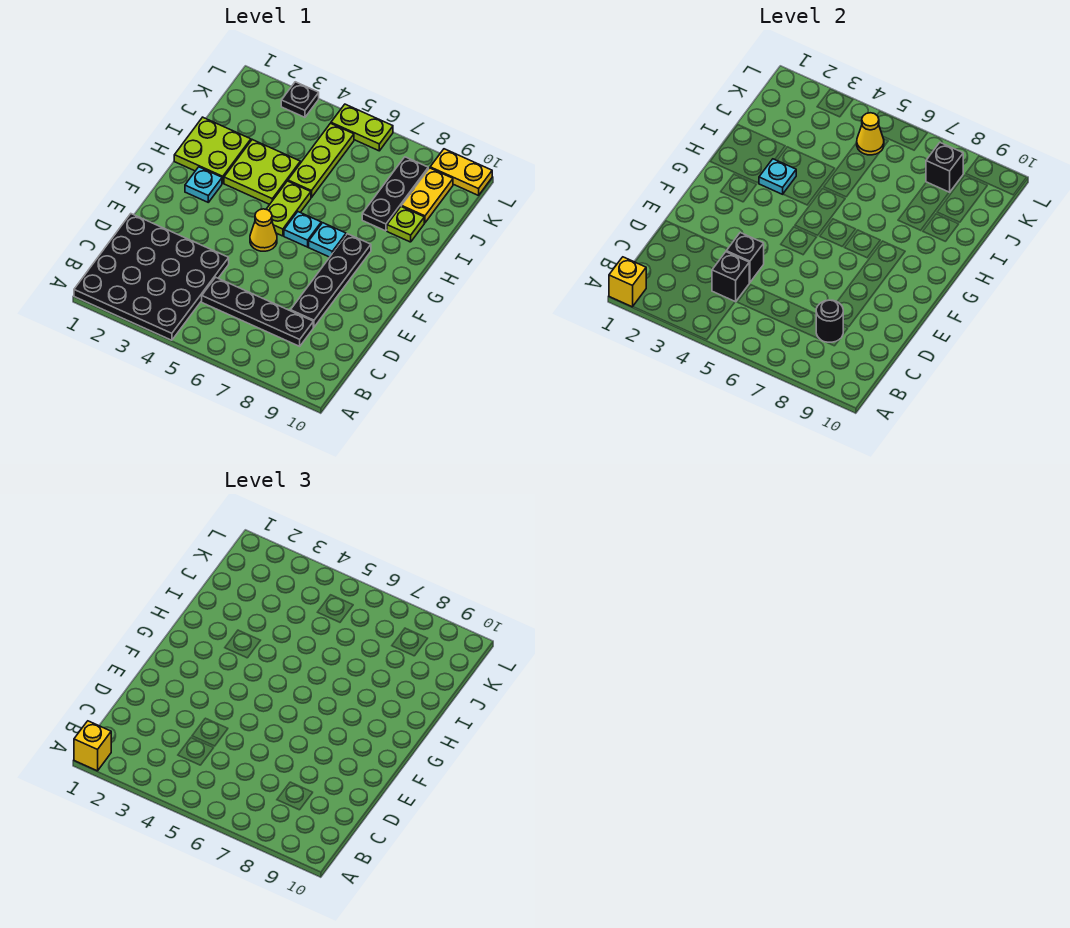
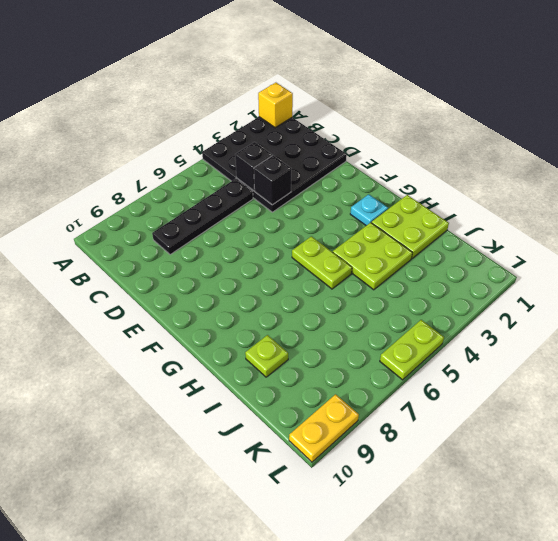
none -> black 1x4 plate [291,234,371,327]
none -> yellow 1x1 cone [250,209,277,251]
none -> cyan 1x1 plate [284,212,321,247]

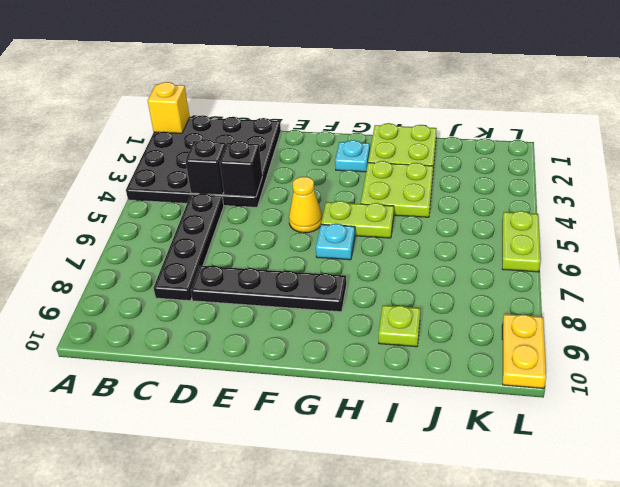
none -> cyan 1x1 plate [309,223,346,257]
none -> lime 1x3 plate [288,123,354,197]
none -> black 1x3 plate [362,157,428,231]

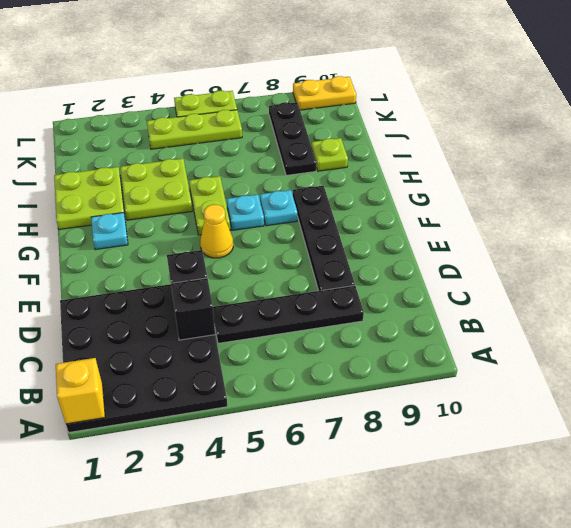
lime 1x3 plate [147,110,242,149] -> lime 1x3 plate turned to [288,123,354,197]
none -> yellow 1x2 plate [401,168,453,223]
none -> black 1x1 plate [281,82,319,117]
none -> black 1x1 round brick [816,300,843,342]

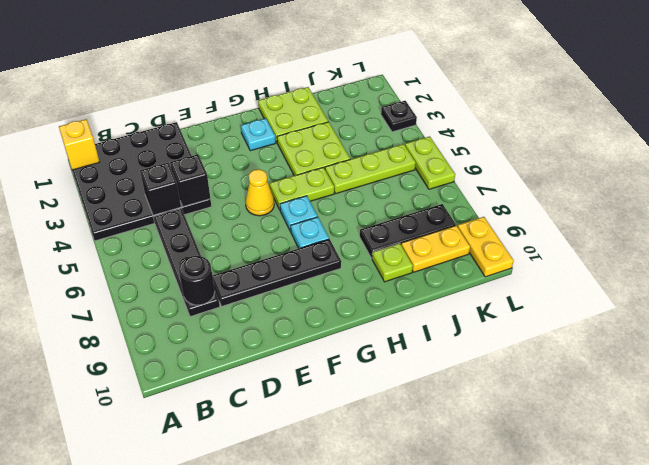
none -> cyan 1x1 plate [759,159,796,194]
none -> yellow 1x1 cone [857,113,884,155]
none -> black 1x1 brick [926,143,963,192]

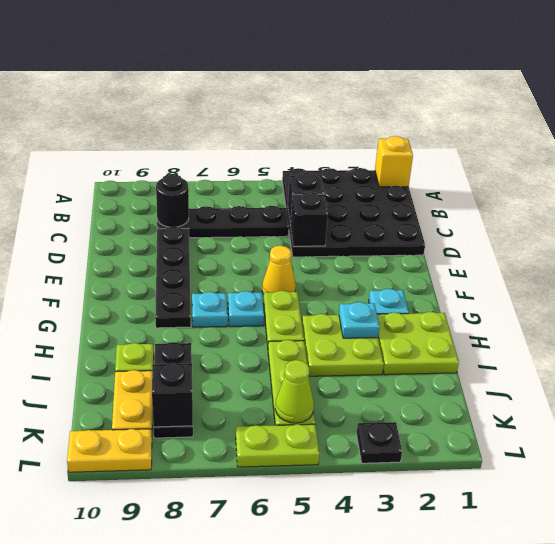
lime 1x1 cone [275,360,314,423] -> yellow 1x1 cone [857,113,884,155]
none -> yellow 1x1 brick [74,721,111,771]

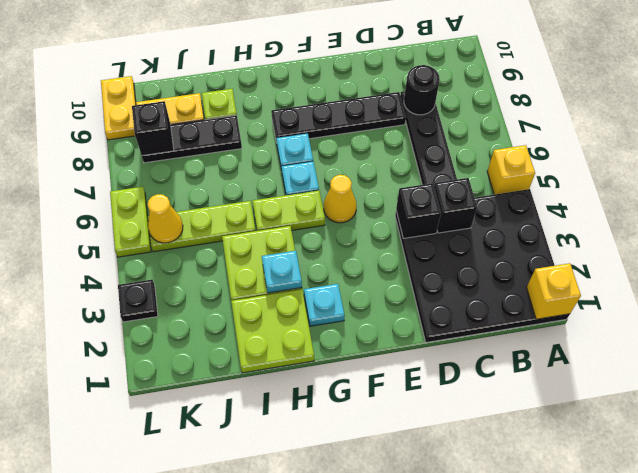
yellow 1x1 brick [487,145,535,194] -> yellow 1x1 brick moved to [74,721,111,771]

